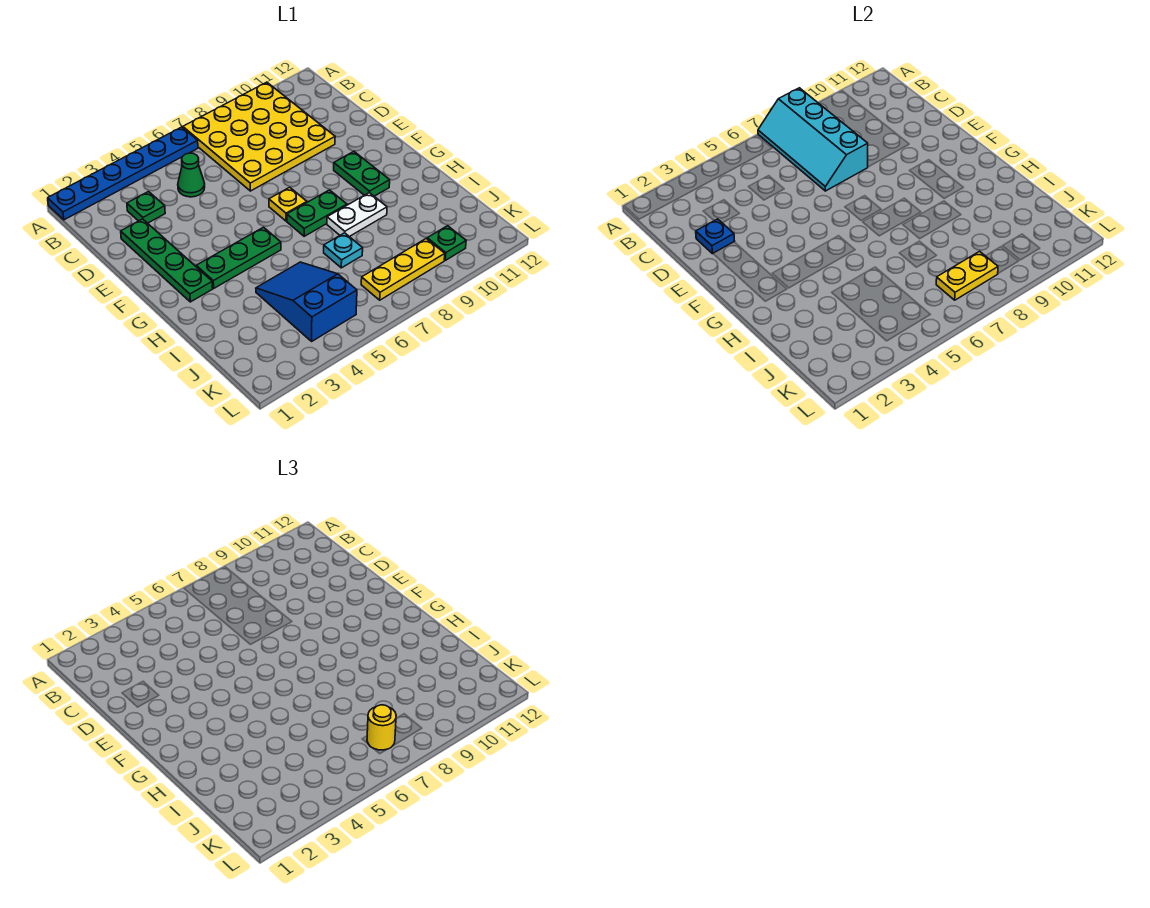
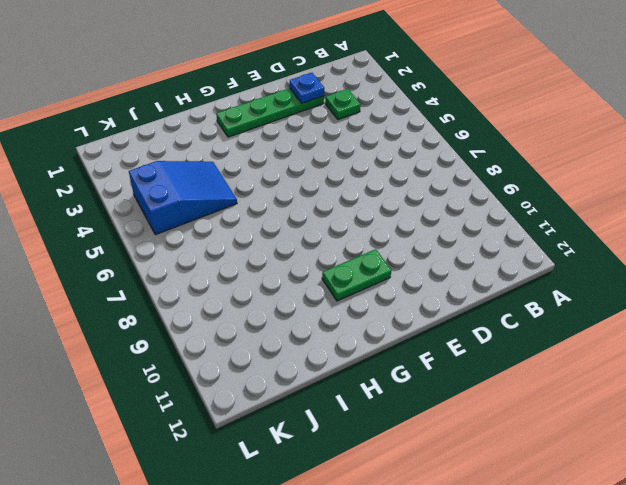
none -> blue 1x6 plate [48,127,198,220]
none -> yellow 4x4 plate [183,82,335,191]
none -> green 1x1 cone [178,153,205,197]

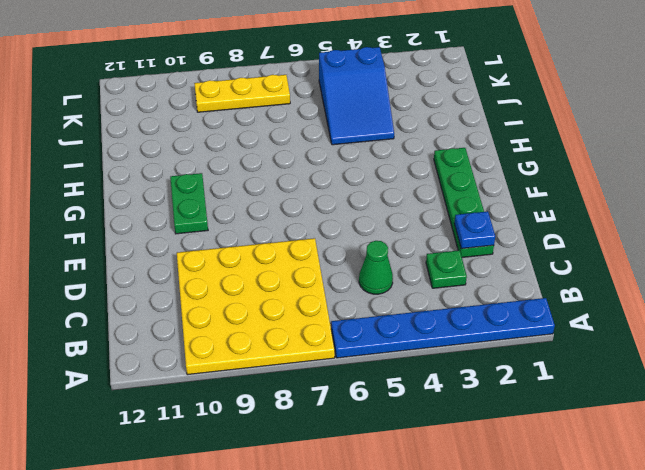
none -> yellow 1x1 plate [269,187,307,221]
none -> green 1x3 plate [196,227,281,288]
none -> green 1x2 plate [287,190,347,236]

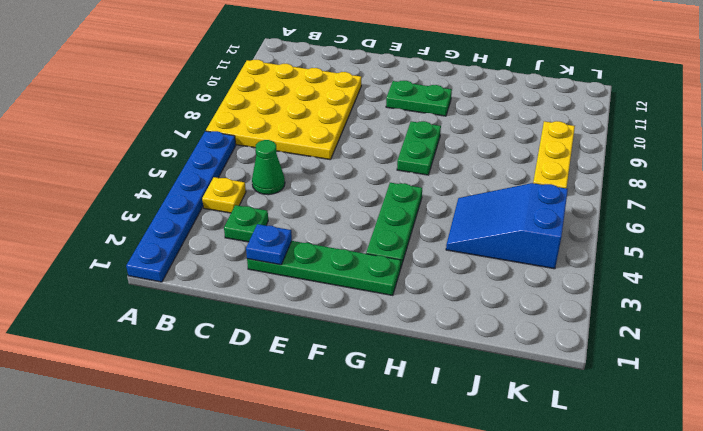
yellow 1x1 plate [202,177,246,213] -> yellow 1x1 plate moved to [269,187,307,221]
none -> white 1x2 plate [327,193,387,237]
none -> cyan 1x1 plate [324,233,363,268]
none -> green 1x1 plate [427,226,466,260]

